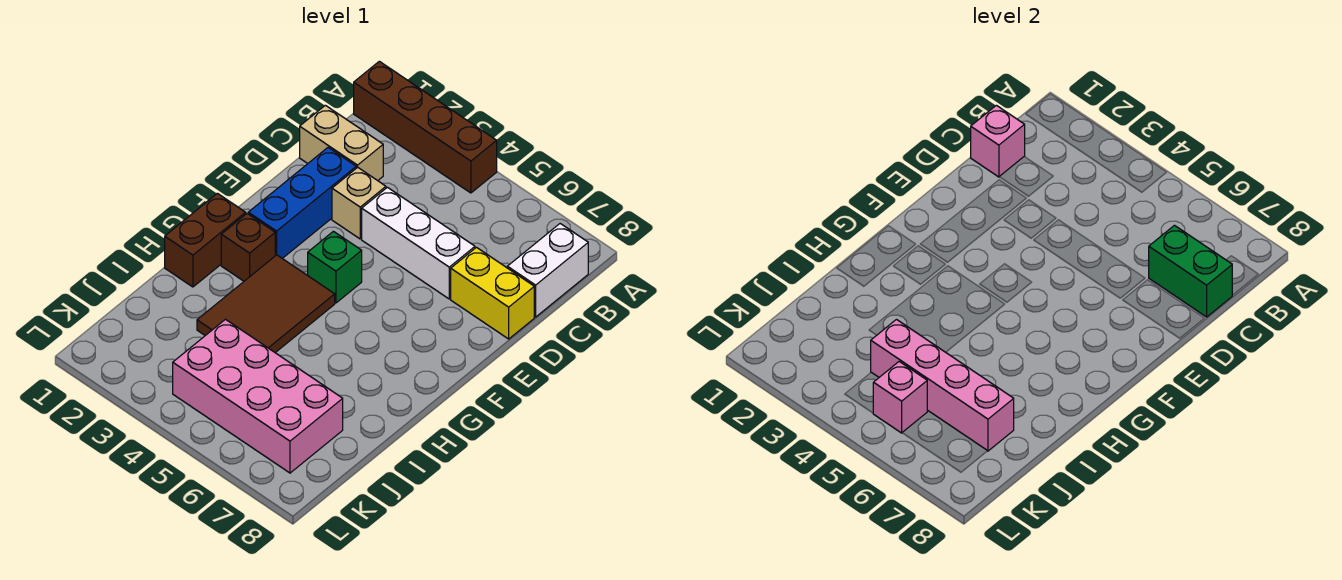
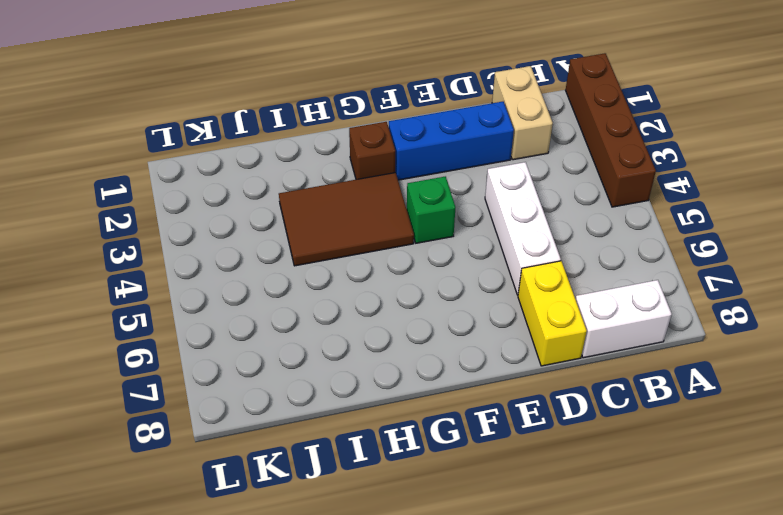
none -> tan 1x1 brick [332,167,386,239]
none -> brown 1x2 brick [165,193,246,287]
none -> pink 2x4 brick [173,320,343,473]

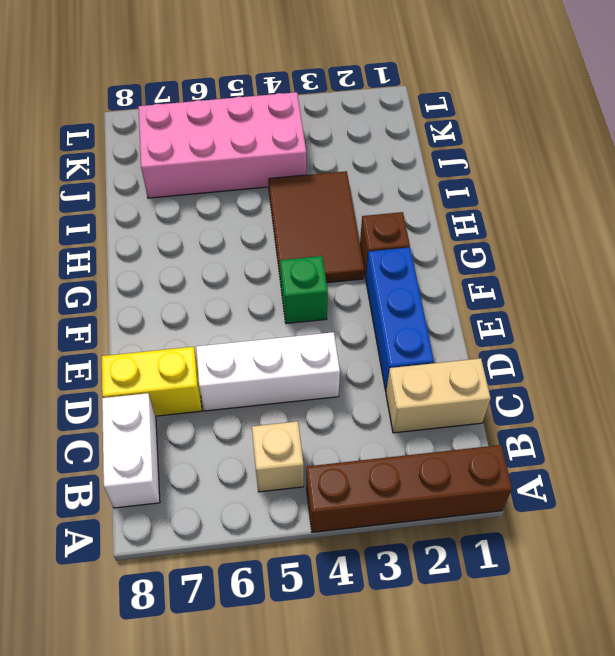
tan 1x1 brick [252,421,304,492] -> tan 1x1 brick moved to [332,167,386,239]
none -> brown 1x2 brick [165,193,246,287]
none -> pink 1x1 brick [971,105,1025,177]
none -> green 1x2 brick [1149,225,1232,317]

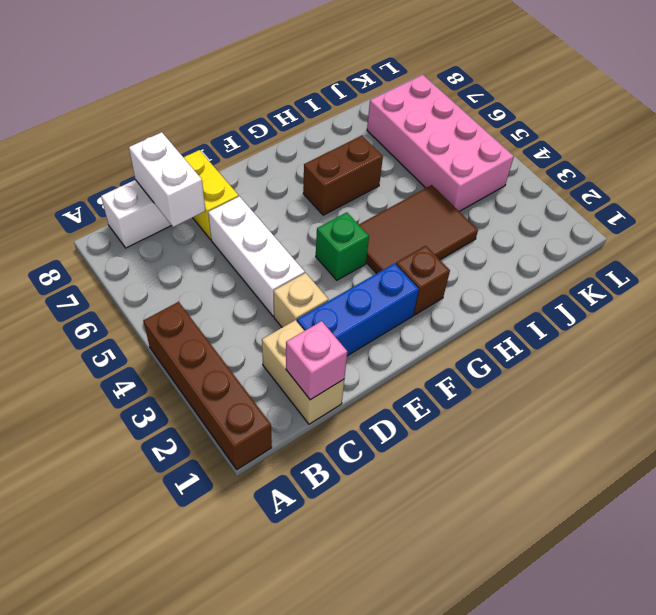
white 1x2 brick [129,132,205,227] -> green 1x2 brick [1149,225,1232,317]
brown 1x2 brick [303,136,383,215] -> brown 1x2 brick moved to [165,193,246,287]
none -> pink 1x4 brick [871,320,1014,451]
none -> pink 1x1 brick [873,362,927,433]

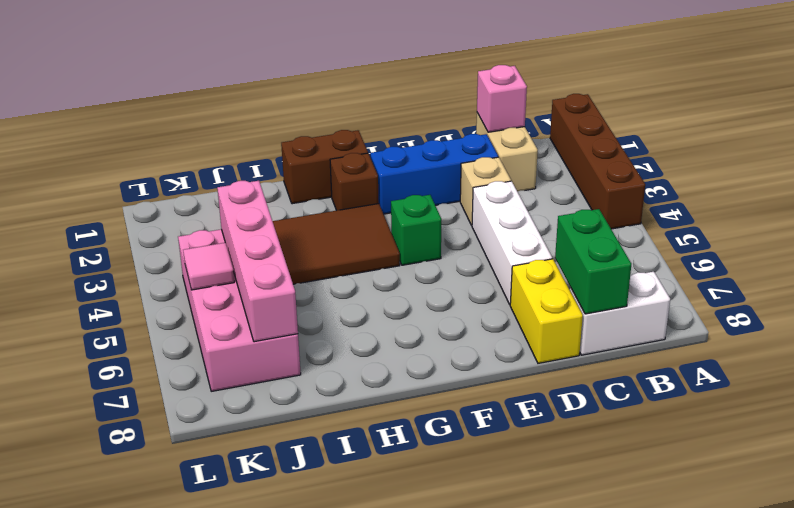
pink 1x1 tile [183,243,234,290] -> pink 1x1 brick [873,362,927,433]

